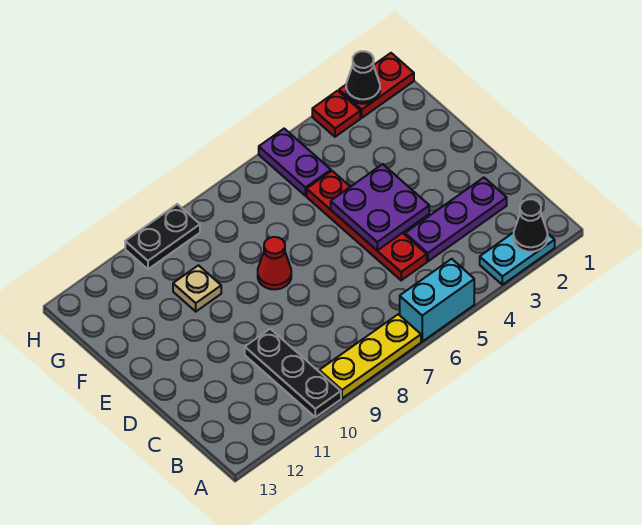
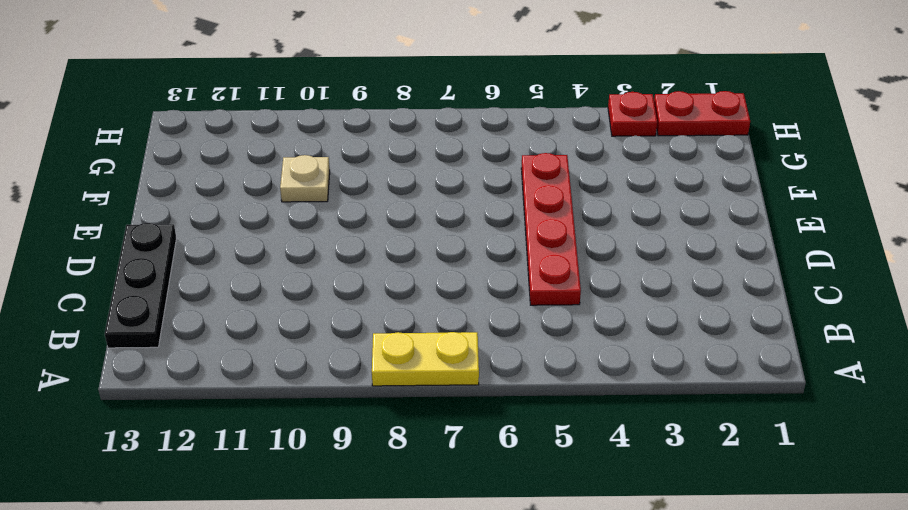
yellow 1x2 plate [372,332,479,386] -> yellow 1x3 plate [319,314,421,398]
black 1x3 plate [105,223,176,348] -> black 1x3 plate moved to [245,329,341,417]
none -> cyan 1x2 plate [480,232,555,285]
none -> cyan 1x2 brick [400,259,474,341]
none -> purple 1x3 plate [405,178,507,261]

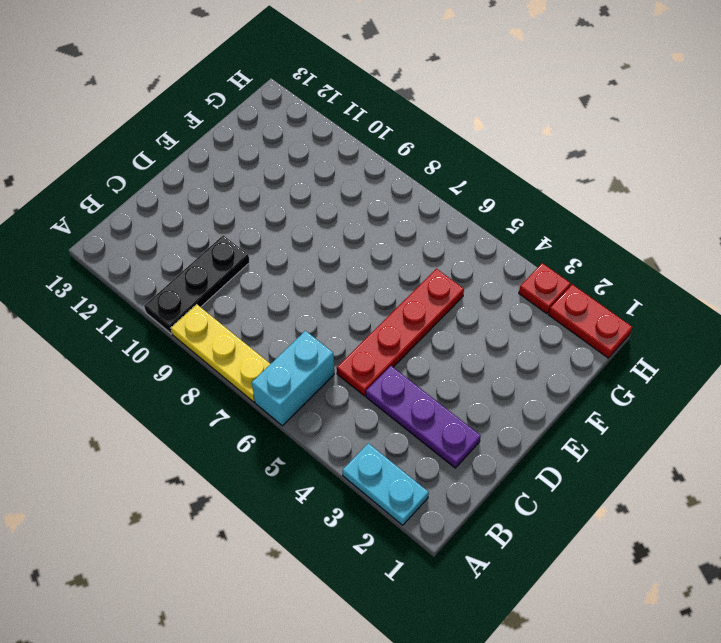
cyan 1x2 brick [252,331,334,426] -> cyan 1x2 brick turned to [400,259,474,341]
none -> red 1x1 cone [258,237,291,289]
none -> tan 1x1 plate [173,265,221,311]
none -> purple 1x2 plate [259,129,331,196]

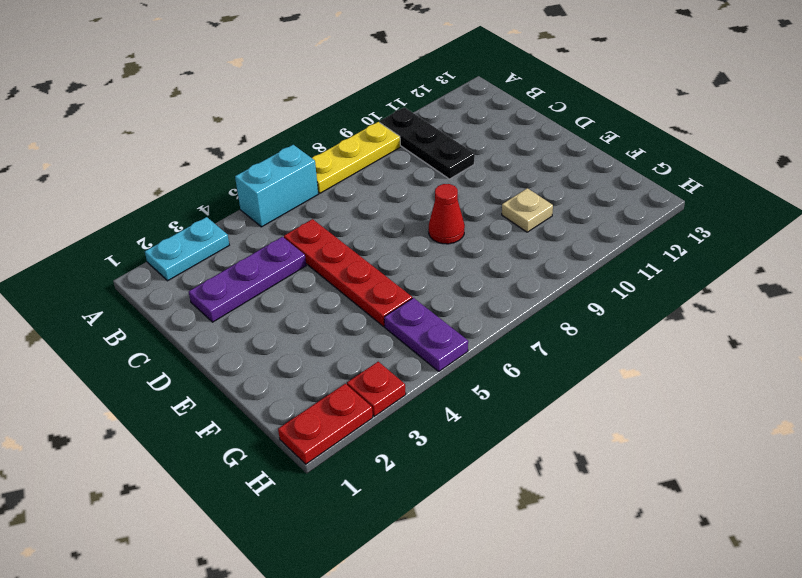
none -> black 1x2 plate [125,204,200,269]
none -> black 1x1 cone [514,199,548,252]
none -> purple 2x2 plate [331,164,429,250]

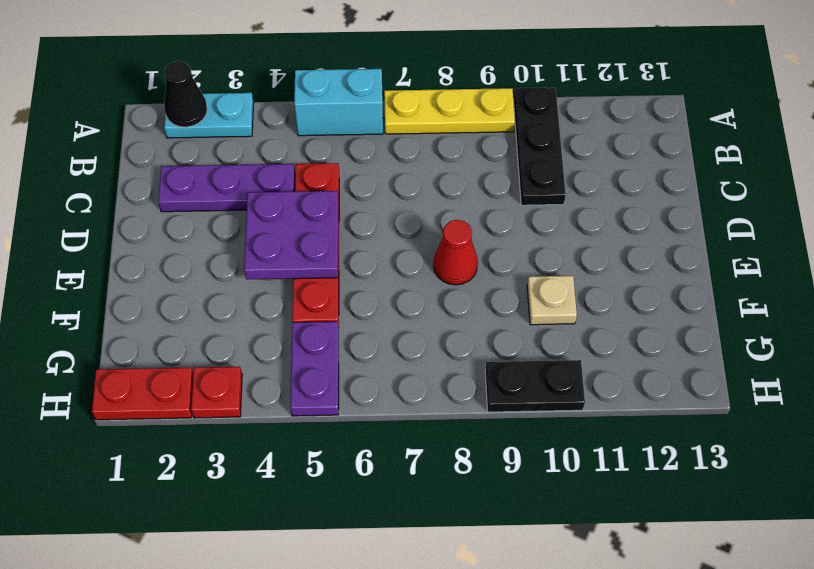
none -> black 1x1 cone [346,51,380,104]

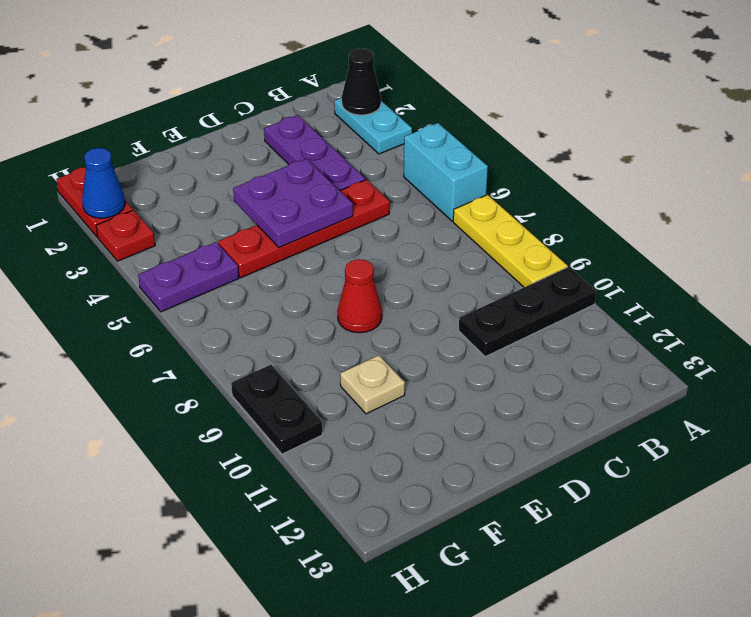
blue 1x1 cone [82,148,125,218] -> black 1x1 cone [346,51,380,104]

